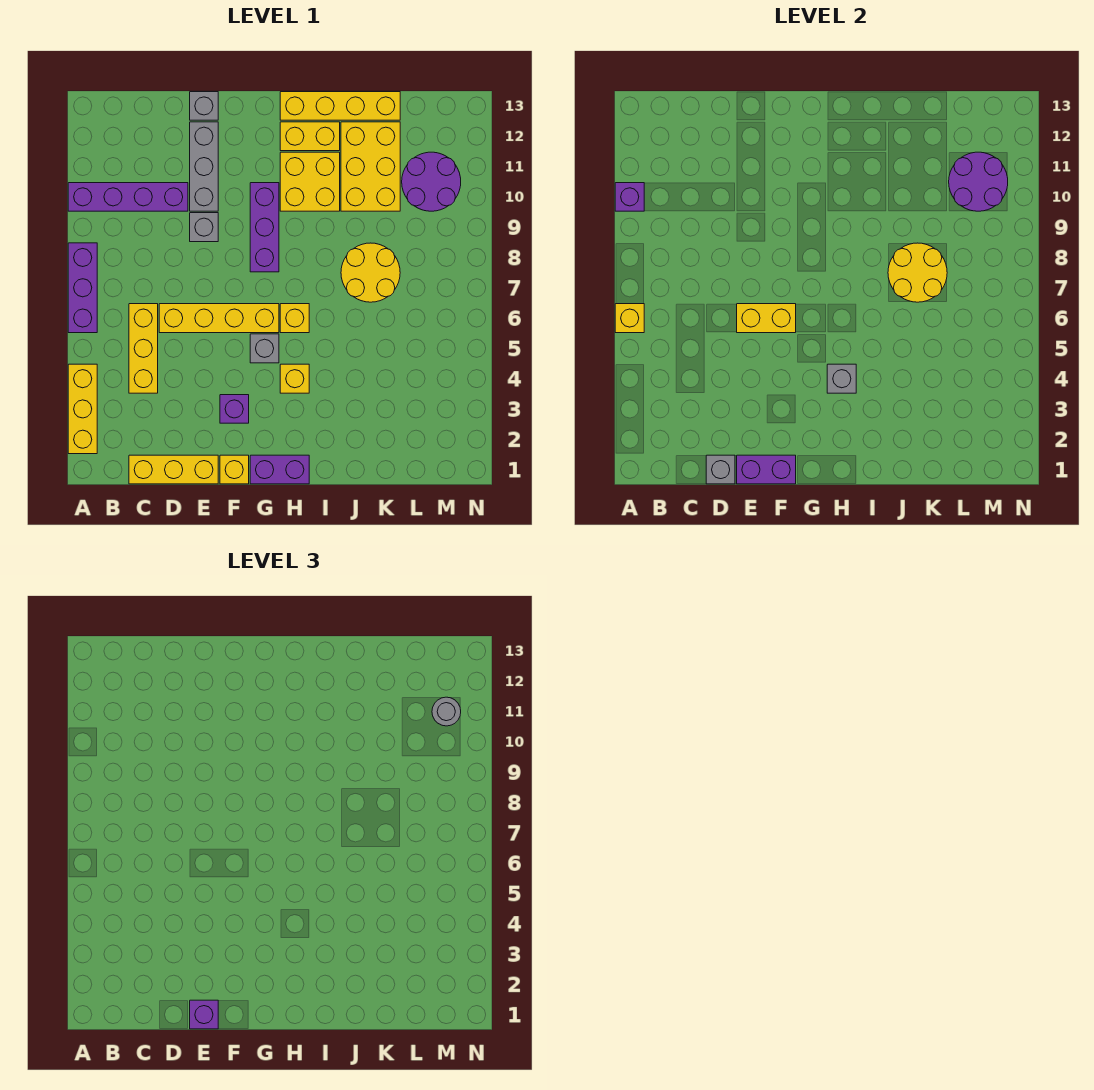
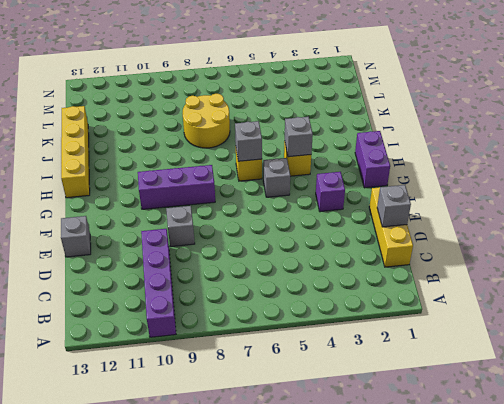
grey 1x1 brick [235,121,262,161] -> none
none -> yellow 1x3 brick [68,364,97,454]
none -> purple 1x3 brick [68,243,97,333]
none -> yellow 1x3 brick [129,304,158,393]
none -> yellow 1x4 brick [159,304,279,333]

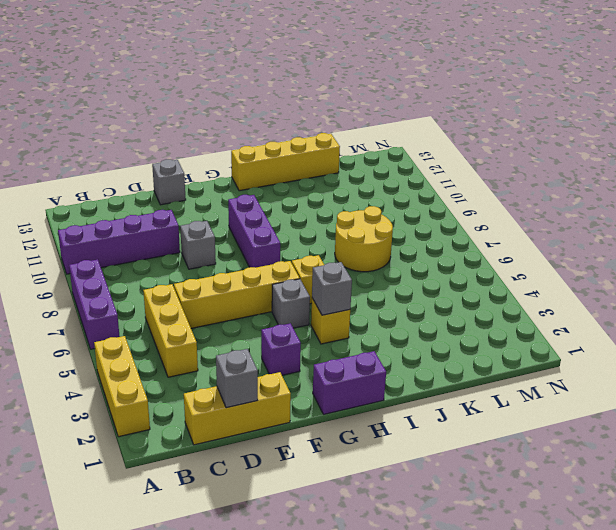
none -> grey 1x3 brick [190,122,218,211]
none -> yellow 1x1 brick [220,455,249,484]
none -> yellow 2x2 brick [280,152,340,211]
none -> yellow 1x2 brick [280,122,340,151]

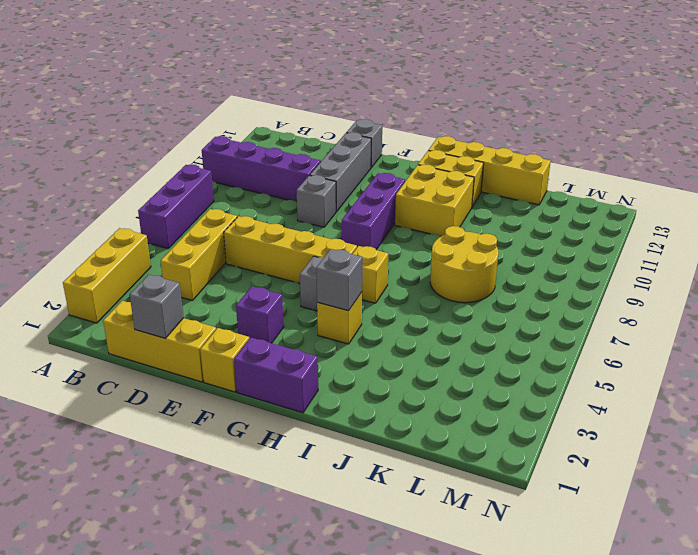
none -> yellow 2x3 brick [341,122,400,211]
none -> purple 2x2 round brick [402,152,461,211]
none -> yellow 1x1 brick [615,304,644,333]
none -> purple 1x1 brick [615,183,644,211]

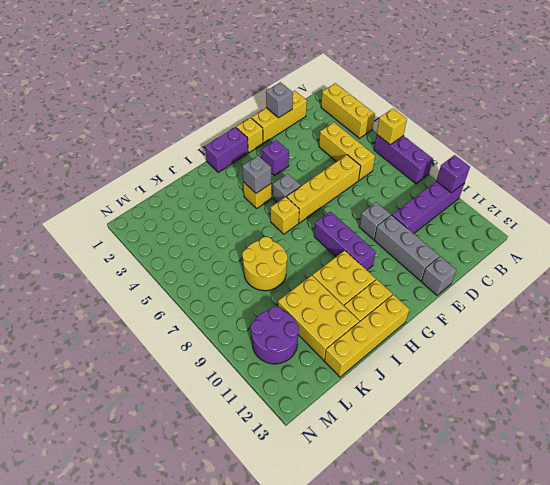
none -> purple 1x2 brick [737,455,796,484]
none -> yellow 1x2 brick [737,304,796,333]
none -> yellow 2x2 round brick [888,243,947,302]
none -> purple 2x2 round brick [949,152,1008,211]

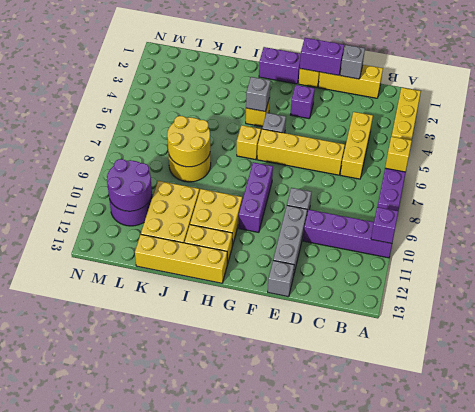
none -> yellow 1x2 brick [737,304,796,333]
none -> purple 1x1 brick [190,1000,218,1029]
none -> grey 1x1 round brick [432,697,461,726]

